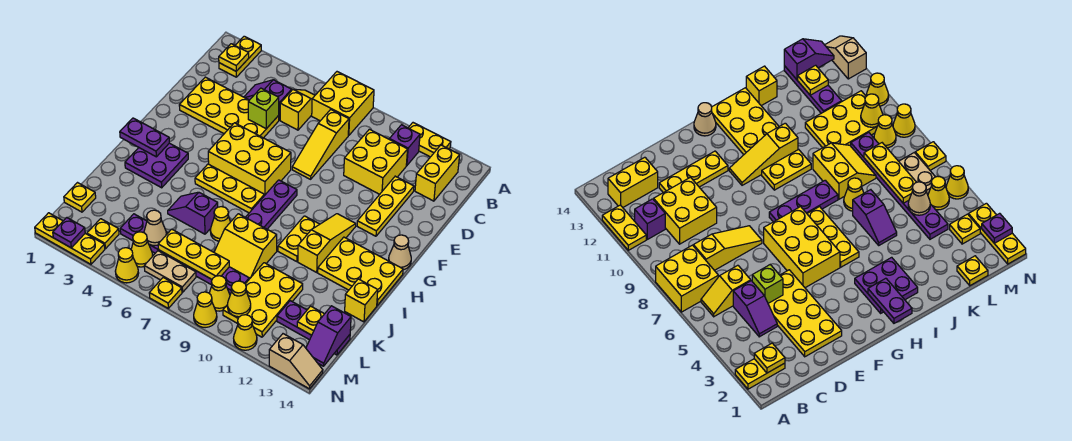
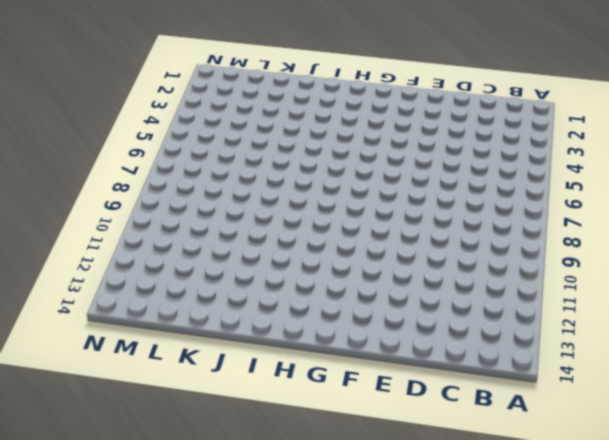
none -> yellow 1x2 plate [219,36,261,77]
none -> yellow 2x2 brick [312,72,374,136]
none -> yellow 1x2 plate [408,123,451,157]
none -> yellow 1x2 slope [280,89,315,130]

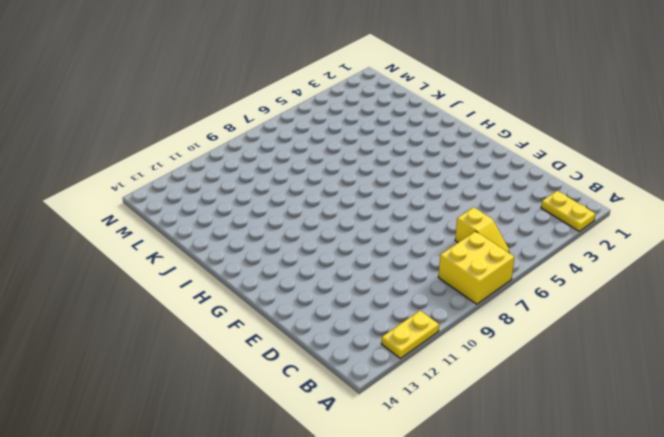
none -> purple 1x1 brick [389,125,420,166]
none -> yellow 1x2 brick [415,145,460,201]
none -> purple 1x2 slope [244,80,292,120]
none -> yellow 1x3 slope [292,110,349,179]

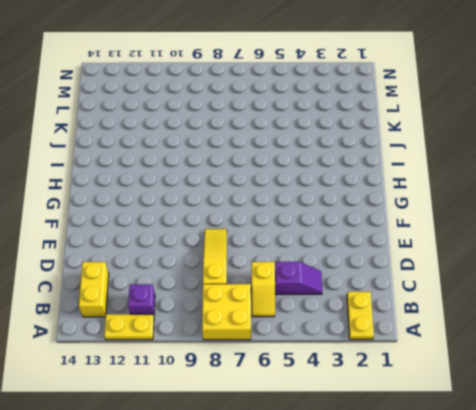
none -> yellow 2x2 brick [344,129,408,194]
none -> yellow 2x4 plate [179,77,279,138]
none -> yellow 1x3 plate [357,176,414,236]
none -> yellow 2x3 brick [208,123,291,196]

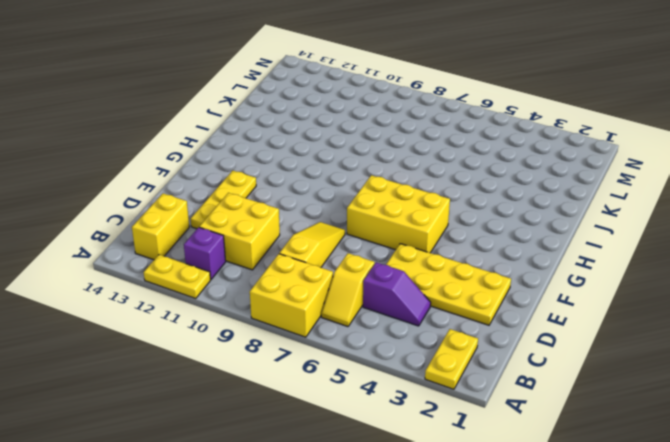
none -> purple 1x3 plate [246,180,297,229]
none -> yellow 1x3 slope [298,214,356,272]
none -> tan 1x1 cone [389,235,411,270]
none -> purple 2x2 plate [125,143,188,188]

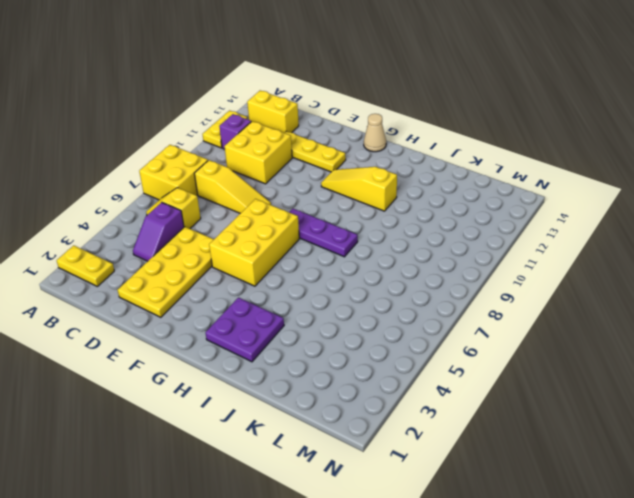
none -> yellow 1x3 plate [195,164,264,213]
none -> yellow 1x2 plate [278,216,320,262]
none -> yellow 2x3 plate [318,237,403,305]
none -> purple 1x2 slope [168,192,218,234]

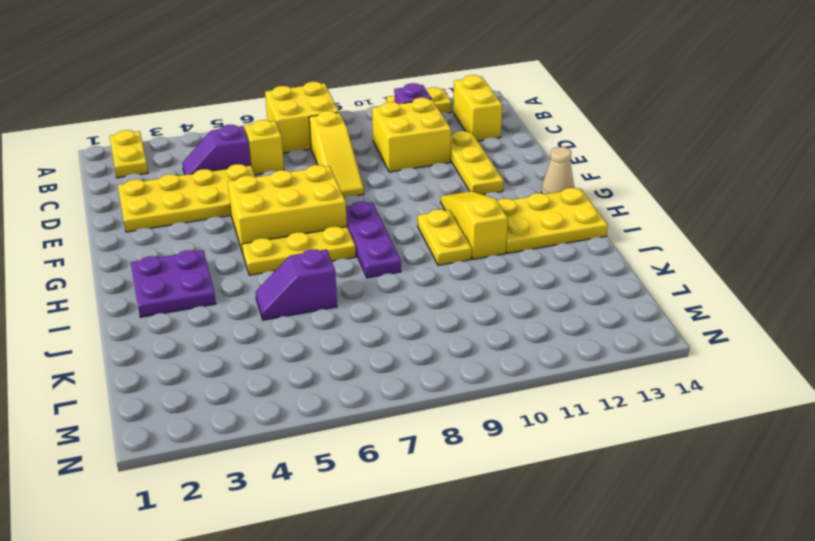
none -> yellow 1x1 cone [210,207,231,241]
none -> yellow 2x2 slope [214,214,277,279]
none -> yellow 1x1 brick [345,279,378,322]
none -> yellow 2x3 plate [223,263,303,337]

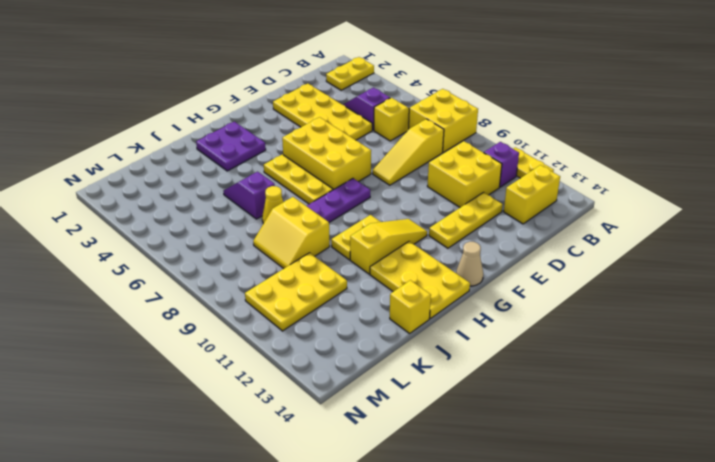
none -> yellow 1x1 plate [64,183,96,212]
none -> purple 1x6 plate [120,214,249,294]
none -> purple 1x3 plate [277,301,350,355]
none -> yellow 1x1 plate [87,219,119,249]

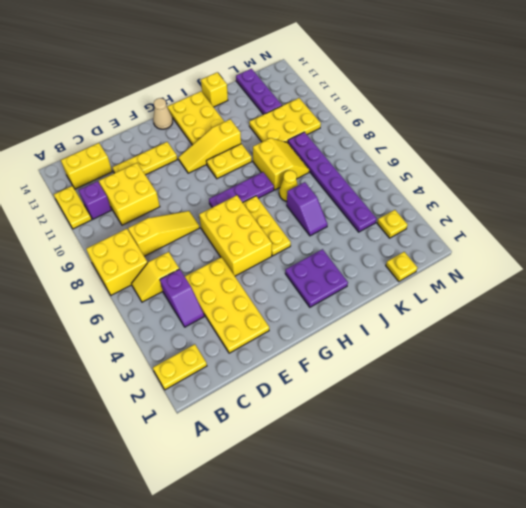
none -> yellow 1x1 cone [131,232,153,267]
none -> tan 1x2 plate [144,251,196,292]
none -> yellow 1x1 cone [209,276,230,311]
none -> yellow 1x3 plate [35,213,105,264]

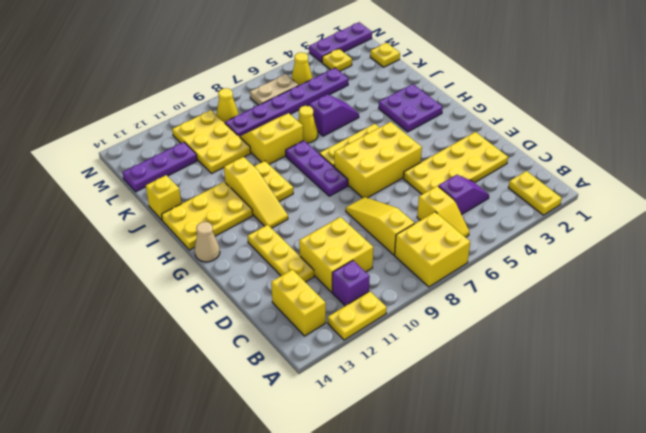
purple 1x3 plate [309,22,372,62] -> yellow 1x3 plate [35,213,105,264]
none -> yellow 1x1 cone [115,248,139,283]
none -> yellow 1x1 plate [149,278,182,308]
none -> yellow 1x1 cone [194,292,217,328]
none -> yellow 1x1 cone [234,315,257,350]

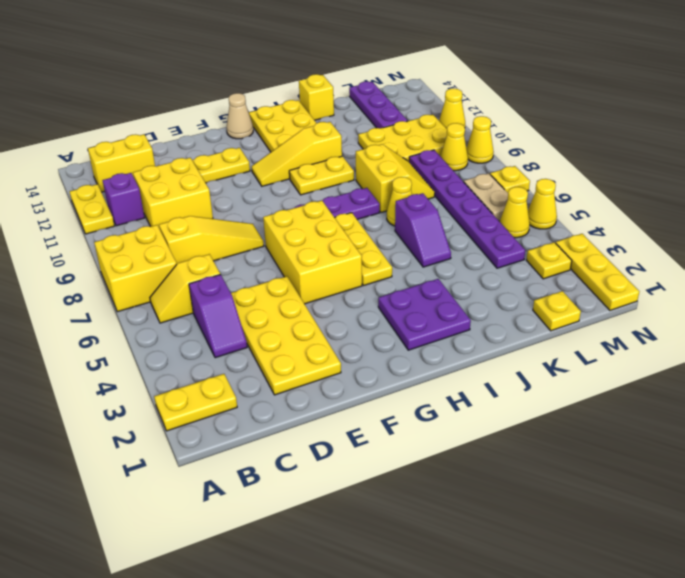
none -> tan 1x2 slope [269,334,323,389]
none -> yellow 1x1 plate [219,44,249,71]
none -> lime 1x1 brick [248,88,279,129]
none -> purple 1x2 plate [120,118,169,157]

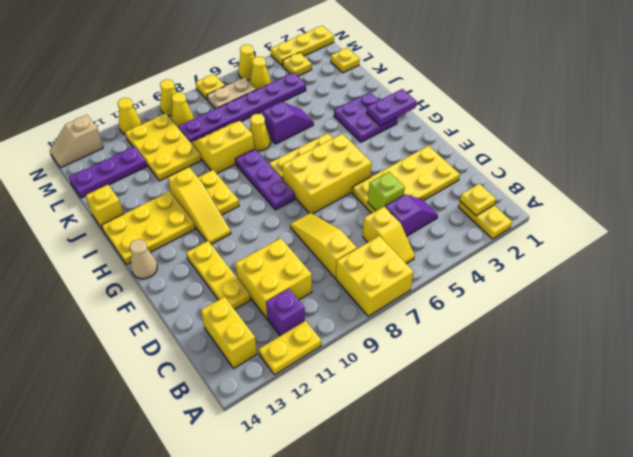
none -> tan 1x1 cone [144,210,166,245]
none -> yellow 1x3 plate [158,229,229,279]
none -> yellow 1x1 plate [297,306,324,335]
none -> purple 1x2 slope [306,306,351,366]

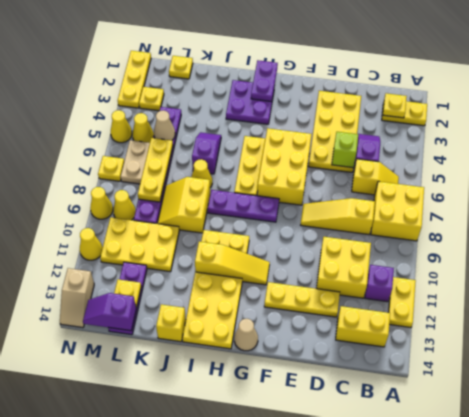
none -> yellow 1x1 cone [227,281,251,317]
none -> purple 1x1 plate [53,218,85,248]

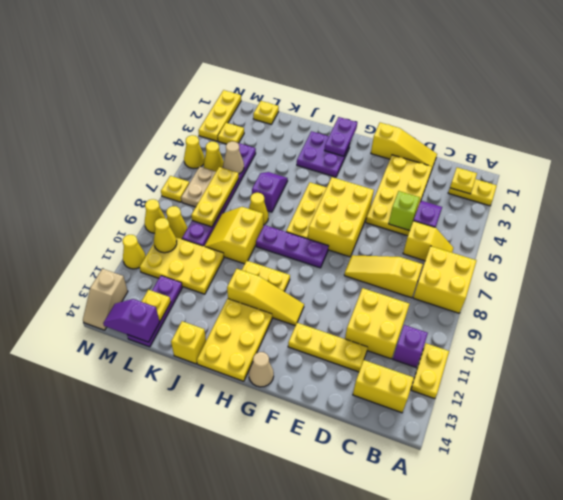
yellow 1x3 slope [371,123,437,167] -> none
none -> purple 1x1 plate [53,218,85,248]

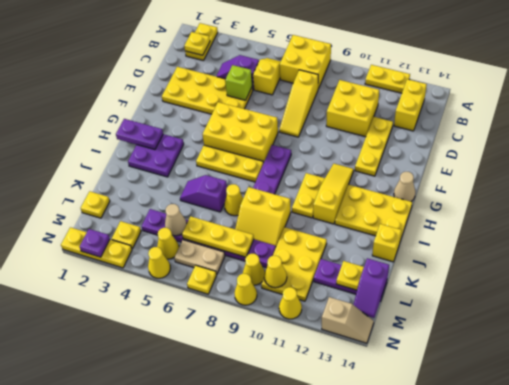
none -> purple 1x1 brick [389,125,420,166]

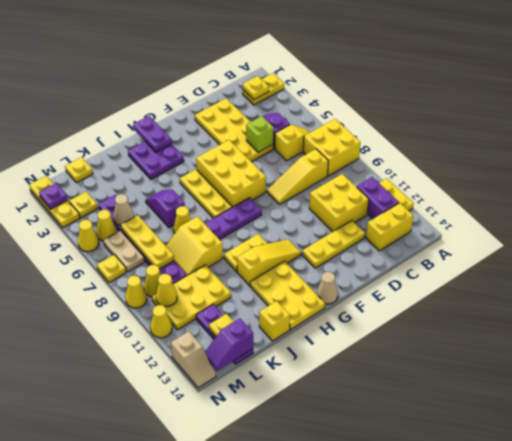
purple 1x2 brick [357,177,399,219] -> purple 1x1 brick [389,125,420,166]

